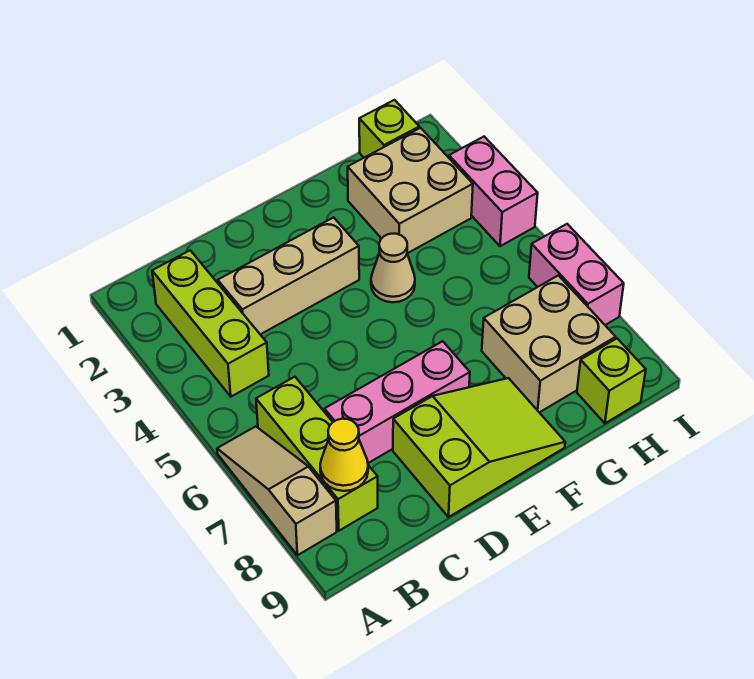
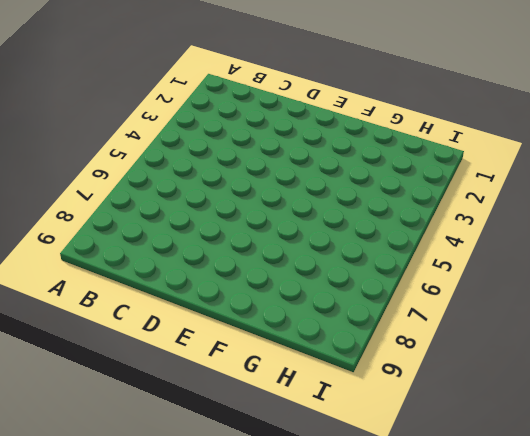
none -> tan 1x3 slope [217,426,337,555]
none -> lime 1x3 brick [152,250,269,397]
none -> lime 1x3 brick [256,377,378,531]

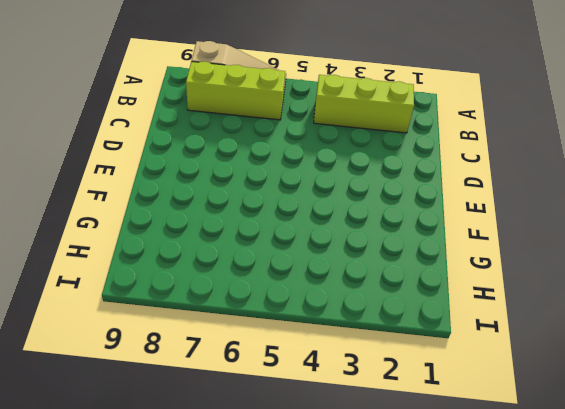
none -> tan 1x3 brick [218,217,359,334]
none -> pink 1x3 brick [324,341,470,463]
none -> lime 2x3 slope [393,378,565,517]

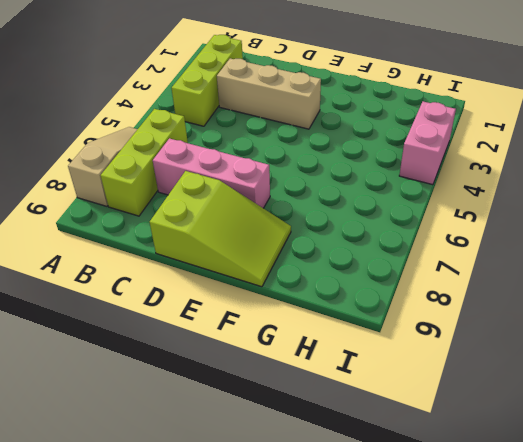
none -> tan 1x1 cone [371,234,415,302]
none -> tan 2x2 brick [348,128,473,253]
none -> tan 2x2 brick [482,275,616,412]

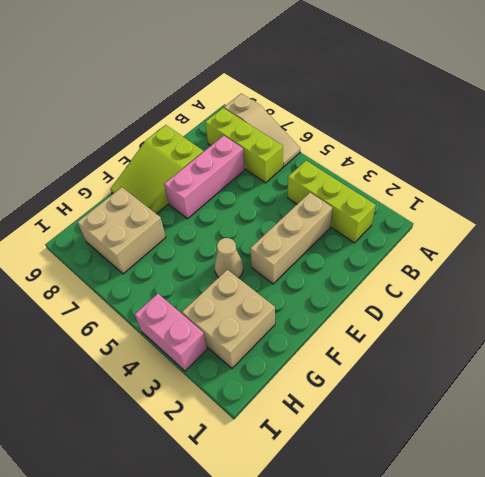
none -> lime 1x1 brick [359,100,419,158]
none -> lime 1x1 brick [577,339,646,423]
none -> pink 1x2 brick [529,224,624,325]

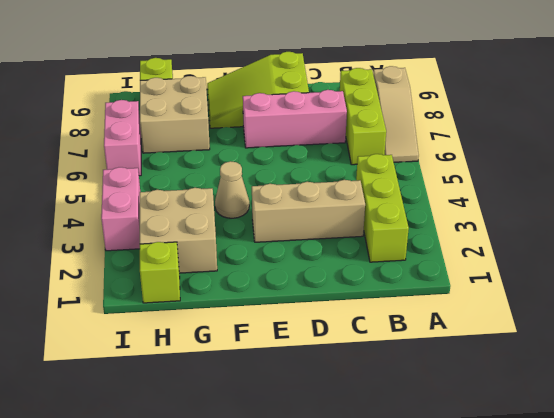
none -> yellow 1x1 cone [320,419,368,491]

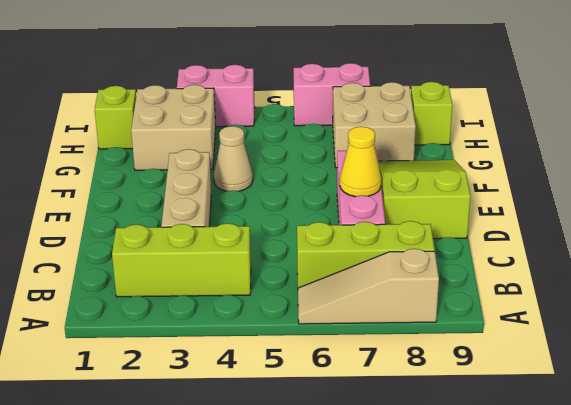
yellow 1x1 cone [340,127,381,197] -> yellow 1x1 cone moved to [320,419,368,491]

